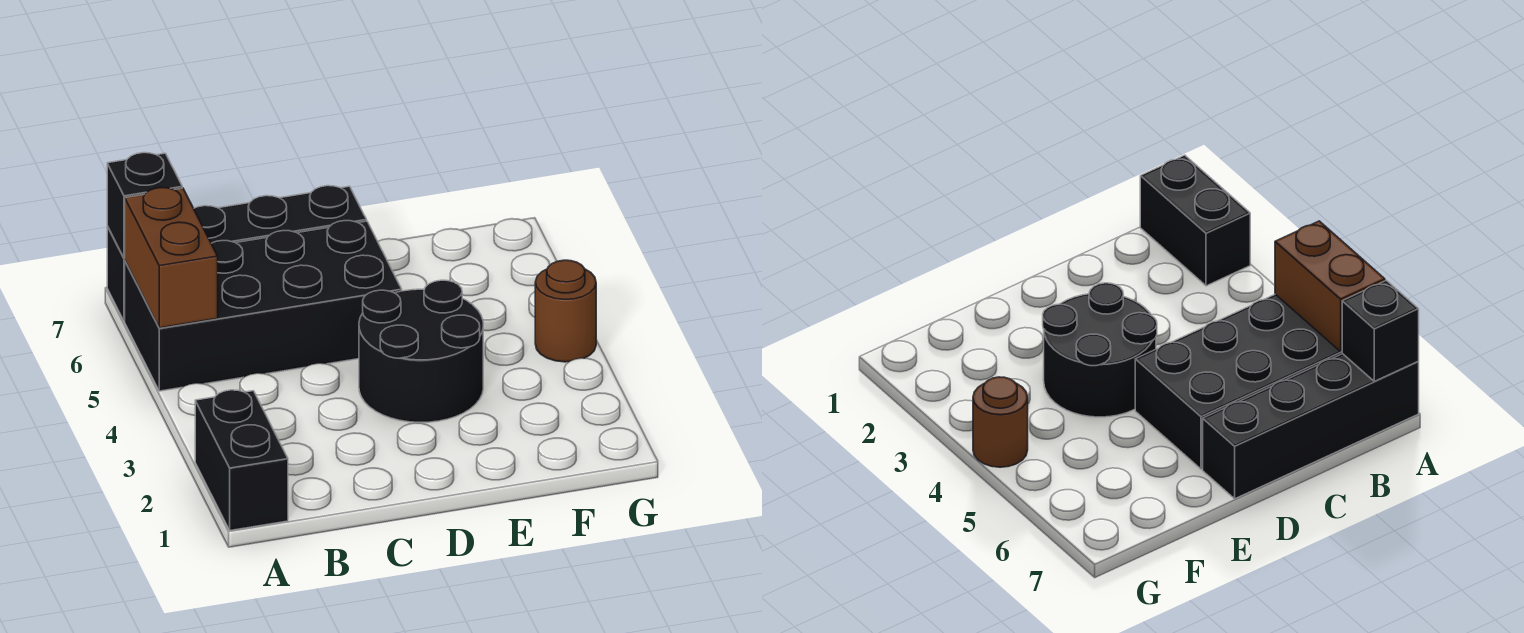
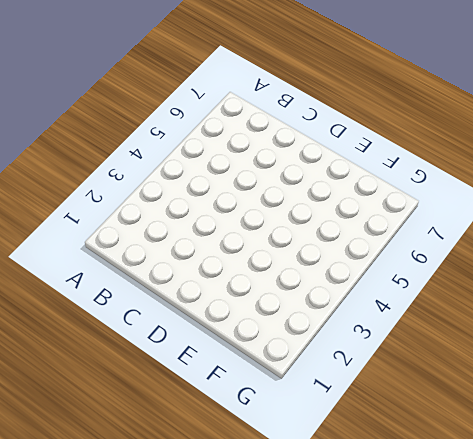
none -> black 1x2 brick [195,390,288,530]
none -> black 2x4 brick [125,221,402,391]

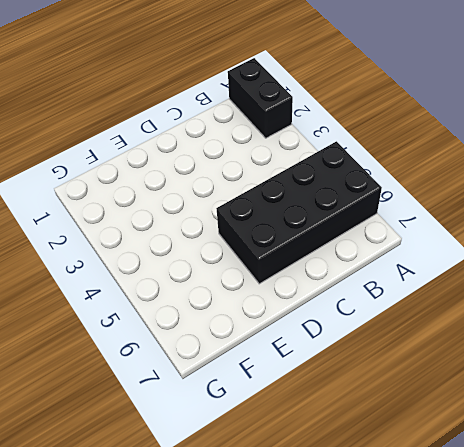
none -> black 1x4 brick [107,186,367,321]
none -> black 2x2 round brick [359,280,483,422]

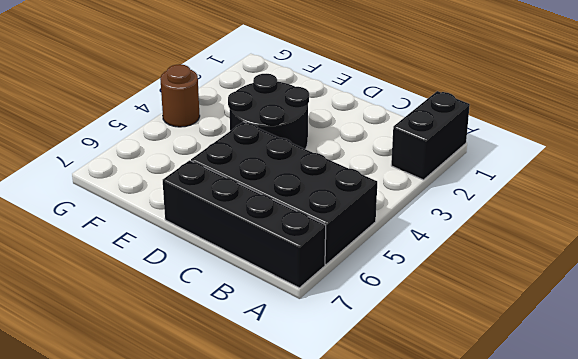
none -> brown 1x2 brick [125,188,218,328]
none -> black 1x1 brick [107,153,182,258]

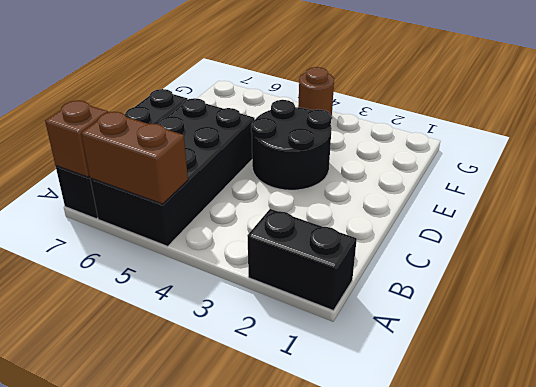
brown 1x1 brick [45,100,108,177] -> black 1x1 brick [107,153,182,258]

